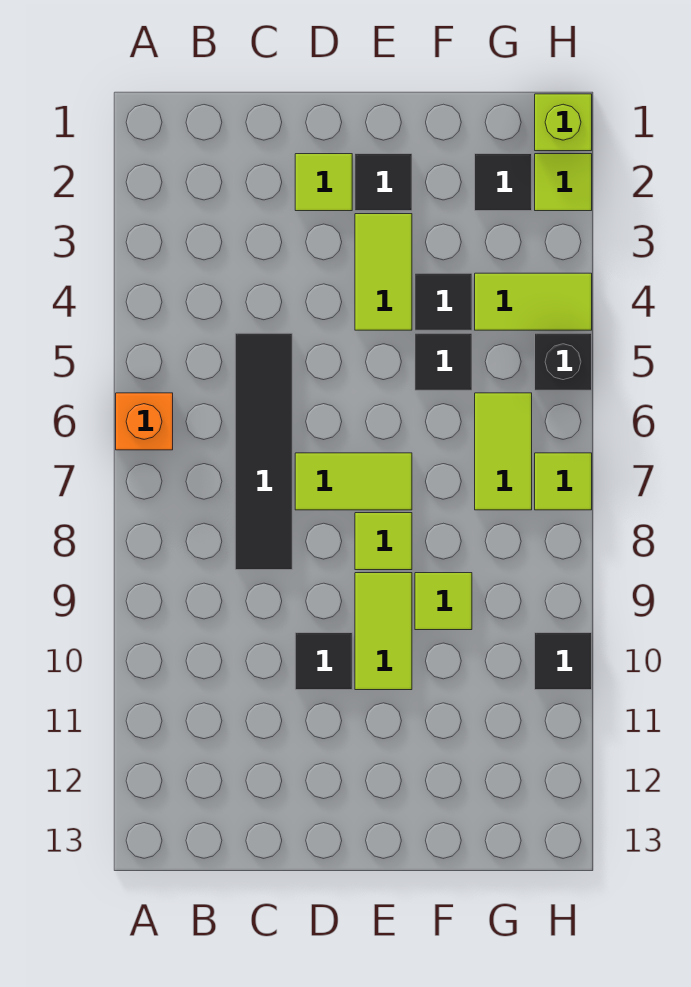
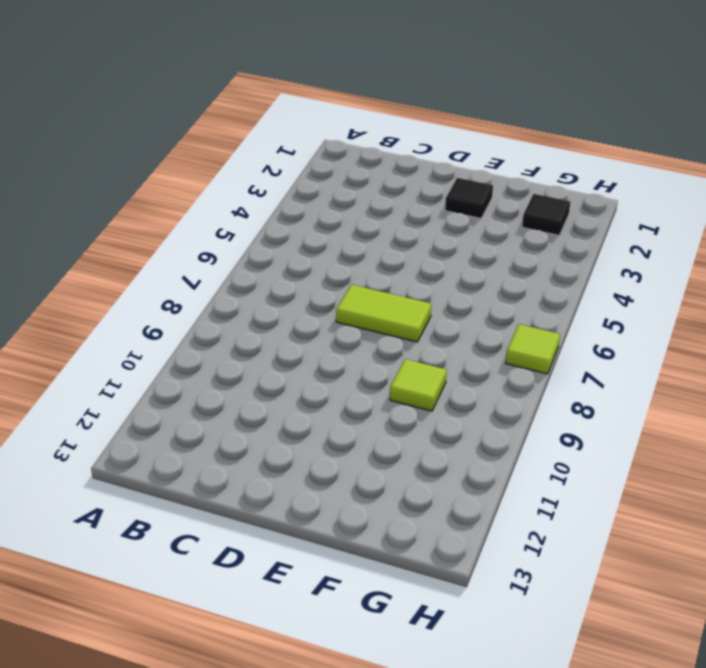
none -> orange 1x1 brick [116,393,173,450]
none -> black 1x4 tile [235,333,292,570]
none -> lime 1x1 tile [295,154,352,211]

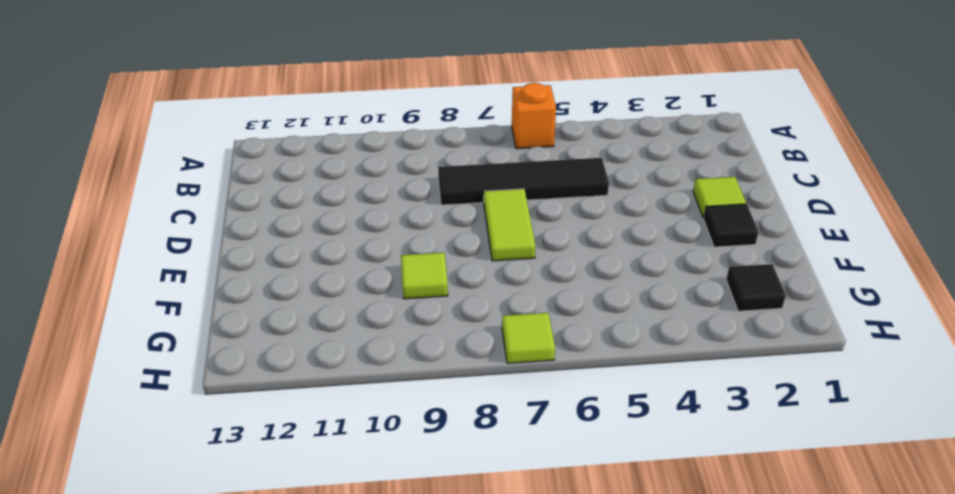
none -> black 1x1 tile [295,633,352,690]
none -> lime 1x2 tile [355,214,412,330]
none -> lime 1x1 tile [355,513,412,570]

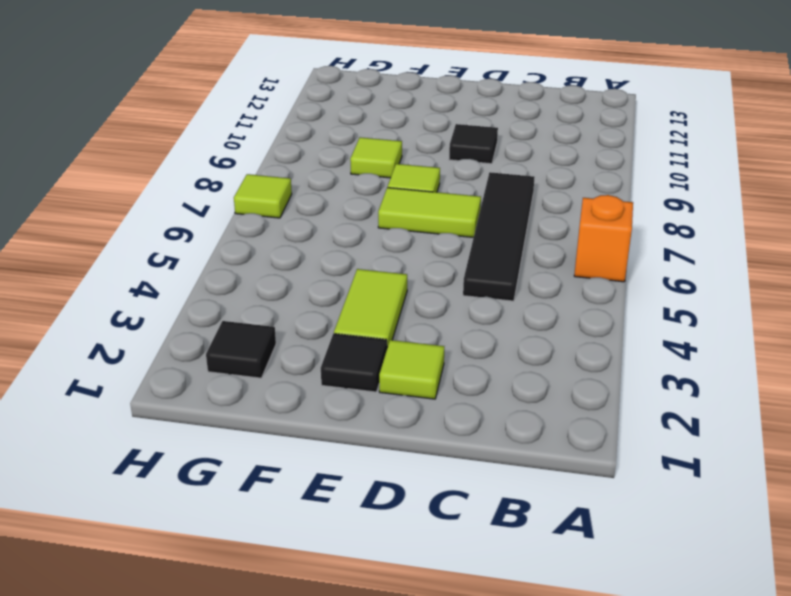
none -> lime 1x2 tile [355,573,412,690]
none -> black 1x1 tile [415,273,472,330]
none -> black 1x1 tile [415,333,472,390]

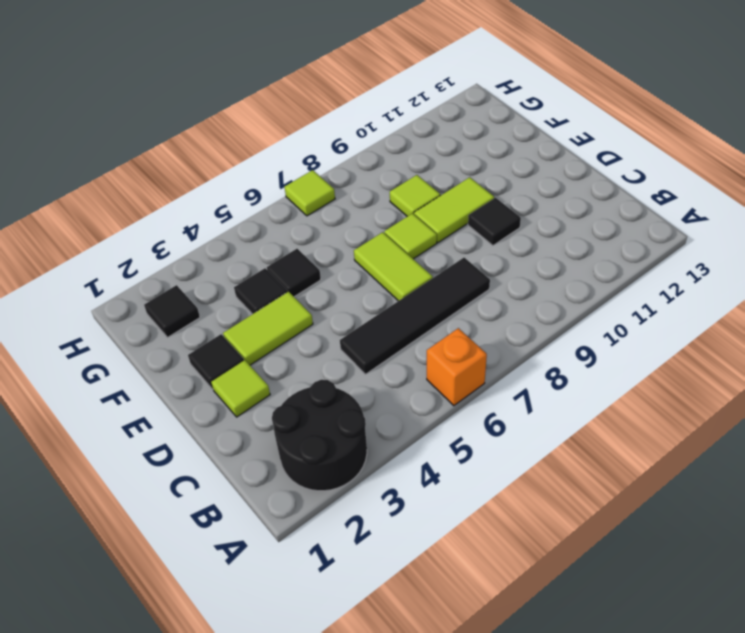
black 2x2 round brick [272,380,367,491] -> none
none -> lime 1x2 tile [475,273,592,330]
none -> lime 1x2 tile [475,393,532,510]
none -> lime 1x1 brick [535,94,592,151]

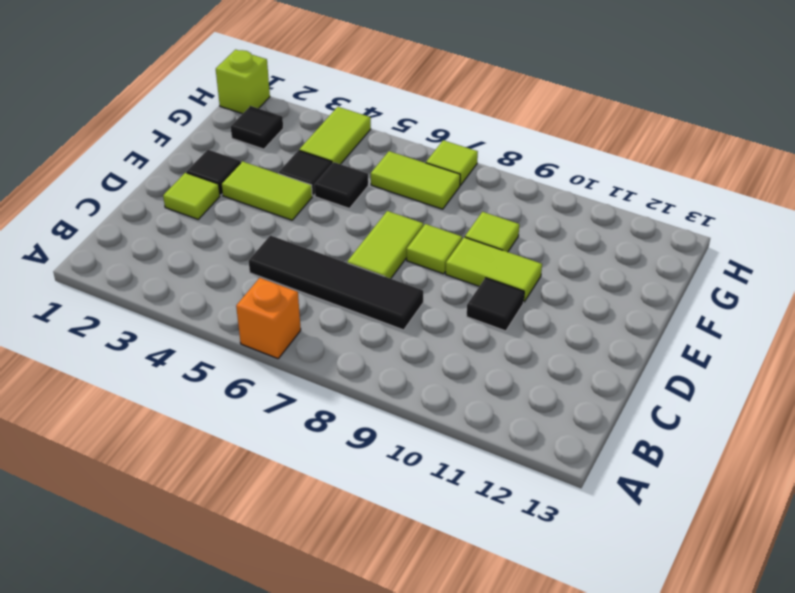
none -> lime 1x1 tile [535,154,592,211]
none -> black 1x1 brick [535,333,592,390]
none -> black 1x1 tile [535,633,592,690]

